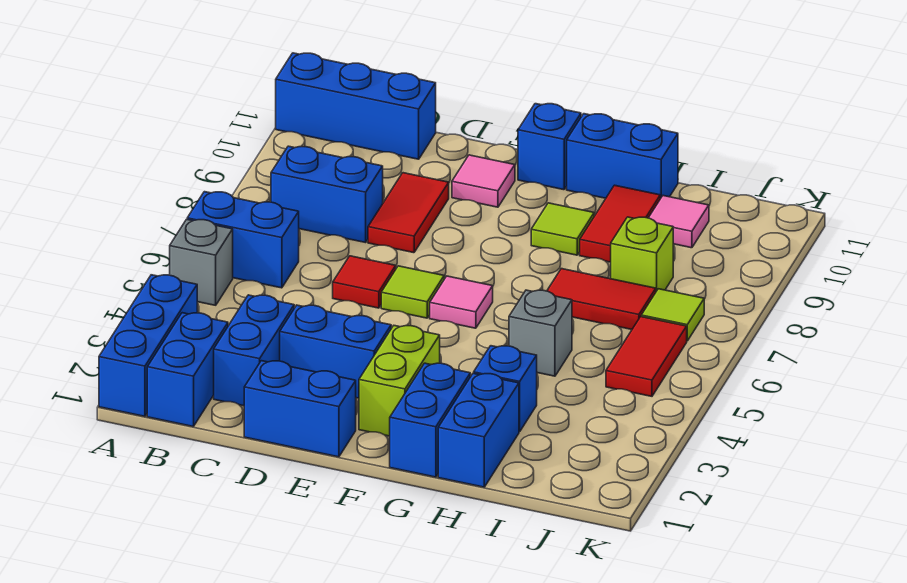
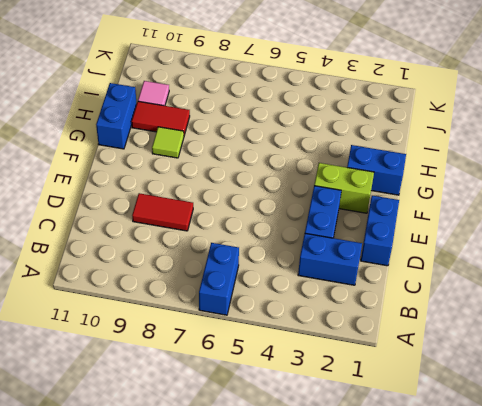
none -> blue 1x3 brick [99,275,197,416]
none -> grey 1x1 brick [170,219,233,305]
none -> blue 1x3 brick [276,53,436,159]

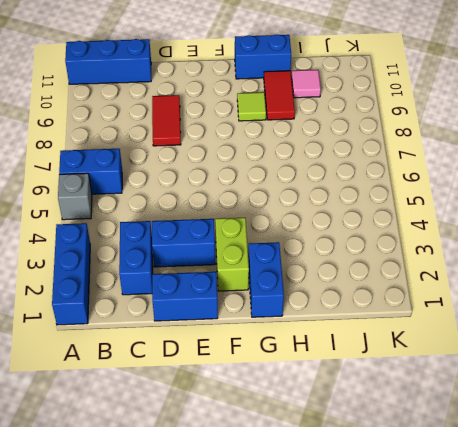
none -> blue 1x2 brick [147,313,228,427]
none -> blue 1x2 brick [271,146,383,243]
none -> red 1x1 tile [333,256,396,308]

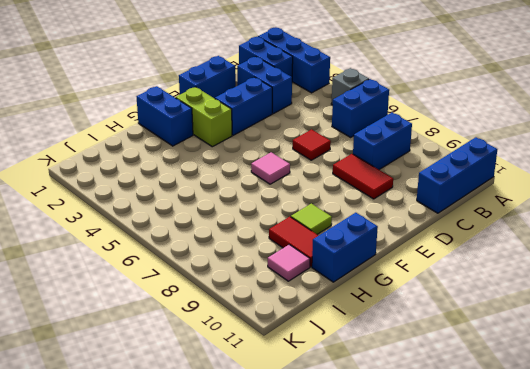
none -> lime 1x1 tile [381,266,444,318]
none -> pink 1x1 tile [452,155,515,207]
none -> blue 1x1 brick [518,104,581,190]

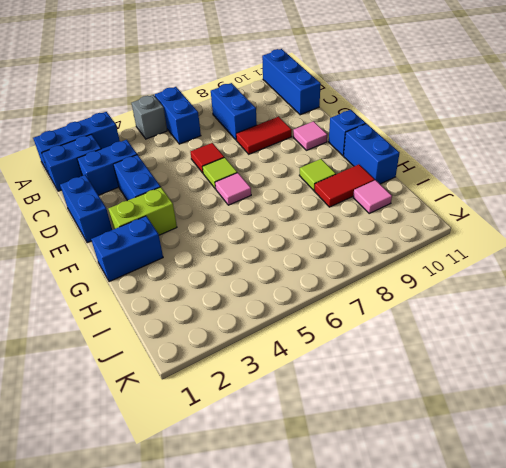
none -> blue 1x2 brick [438,373,519,487]
none -> blue 1x1 brick [474,346,537,432]
none -> grey 1x1 brick [509,290,572,376]

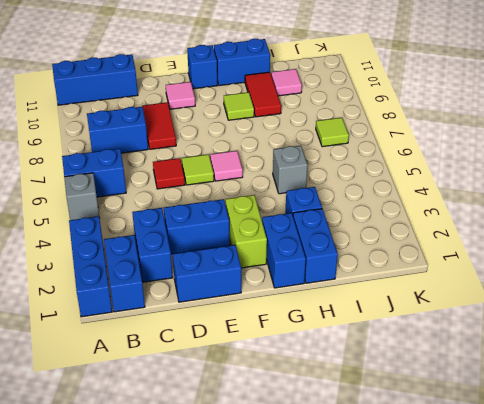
none -> red 1x2 tile [547,269,656,329]
none -> lime 1x1 brick [611,217,673,291]
none -> red 1x2 tile [606,317,687,396]

